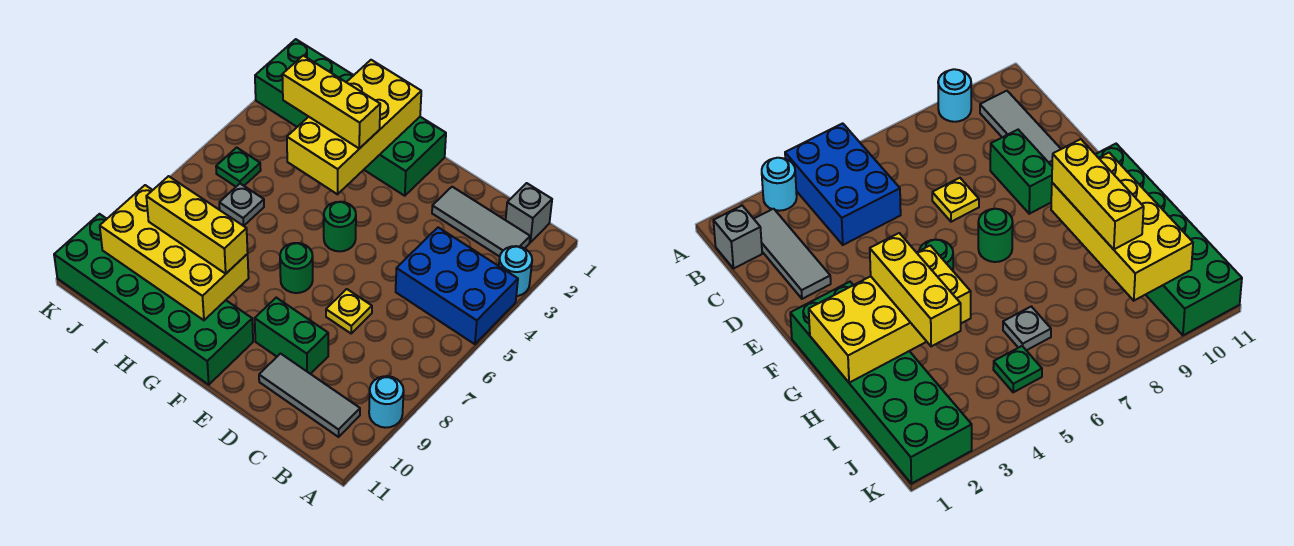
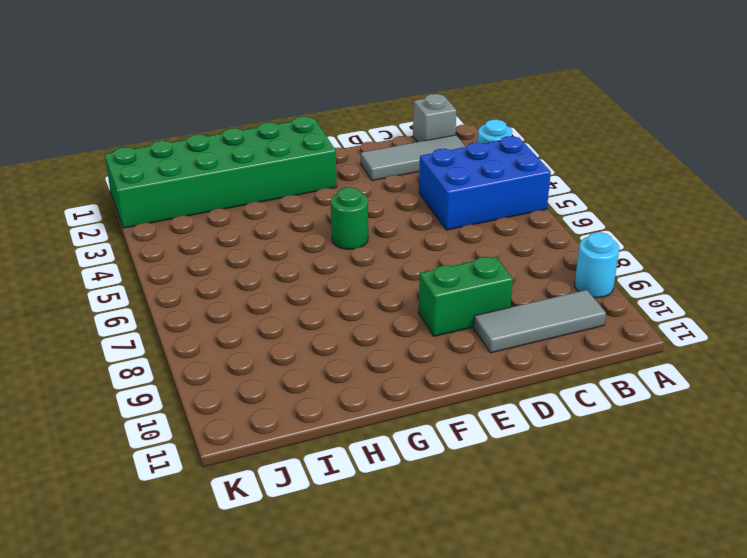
none -> yellow 1x1 plate [326,289,372,333]
none -> green 1x1 round brick [280,243,313,293]
none -> green 2x6 brick [54,214,253,385]

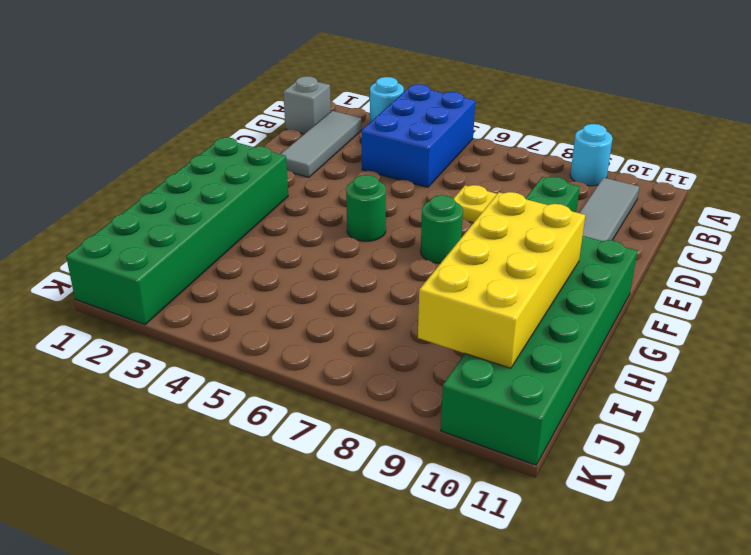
none -> grey 1x1 plate [219,184,264,226]
none -> green 1x1 plate [216,147,261,187]
none -> yellow 2x4 brick [287,60,421,194]

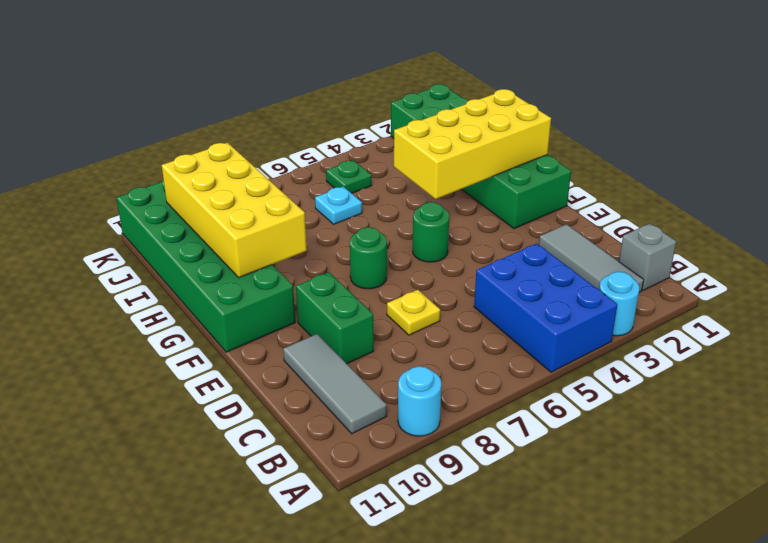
cyan 1x1 plate [315,187,362,224] -> grey 1x1 plate [219,184,264,226]
none -> yellow 1x3 brick [282,56,380,149]
none -> yellow 1x3 brick [146,176,248,274]

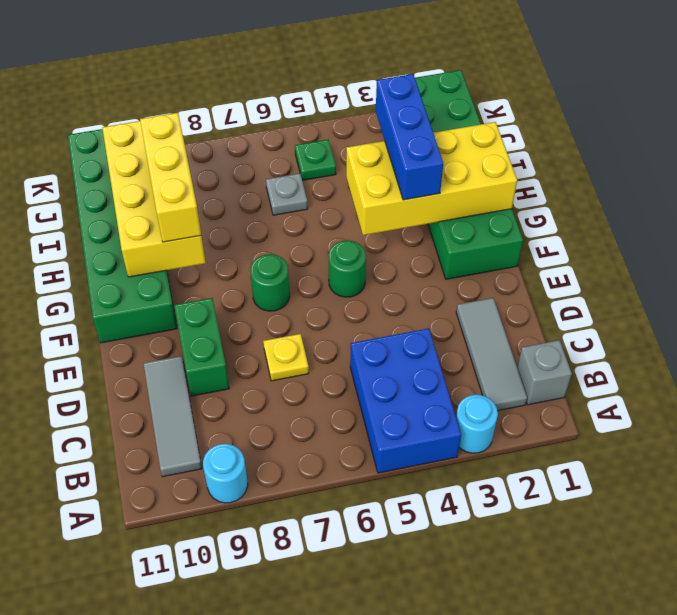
blue 1x3 brick [376,74,443,200] -> yellow 1x3 brick [282,56,380,149]

